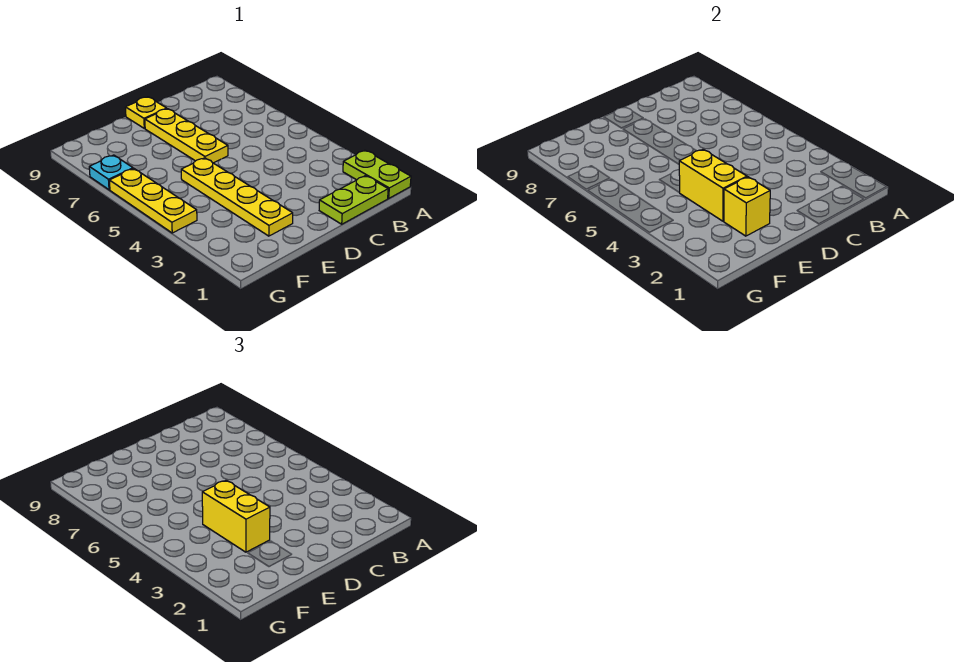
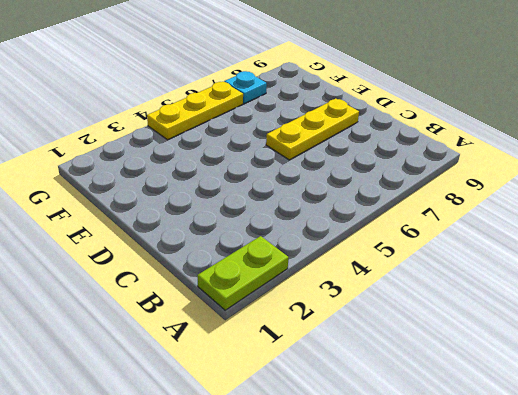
none -> lime 1x2 plate [319,176,388,224]
none -> yellow 1x1 plate [125,97,167,128]

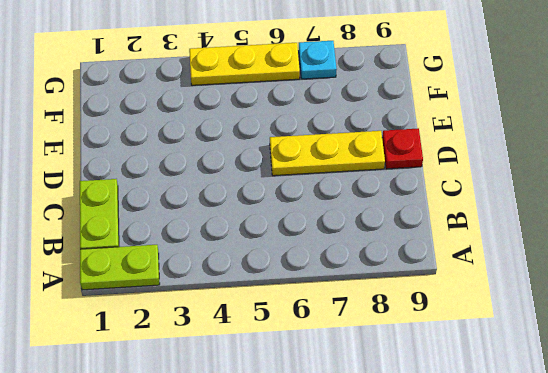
red 1x1 plate [382,128,423,169] -> yellow 1x1 plate [125,97,167,128]
none -> yellow 1x4 plate [181,158,293,236]
none -> yellow 1x1 brick [724,177,770,236]

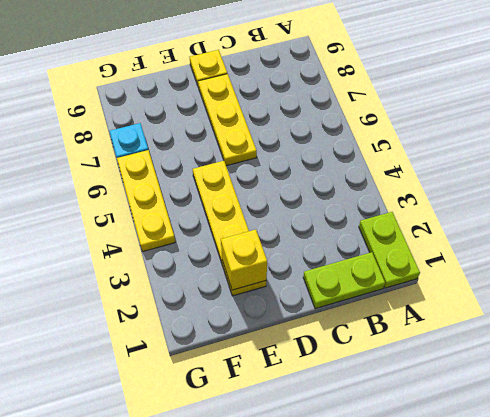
none -> yellow 1x2 brick [679,149,747,221]
none -> yellow 1x2 brick [202,480,270,552]

